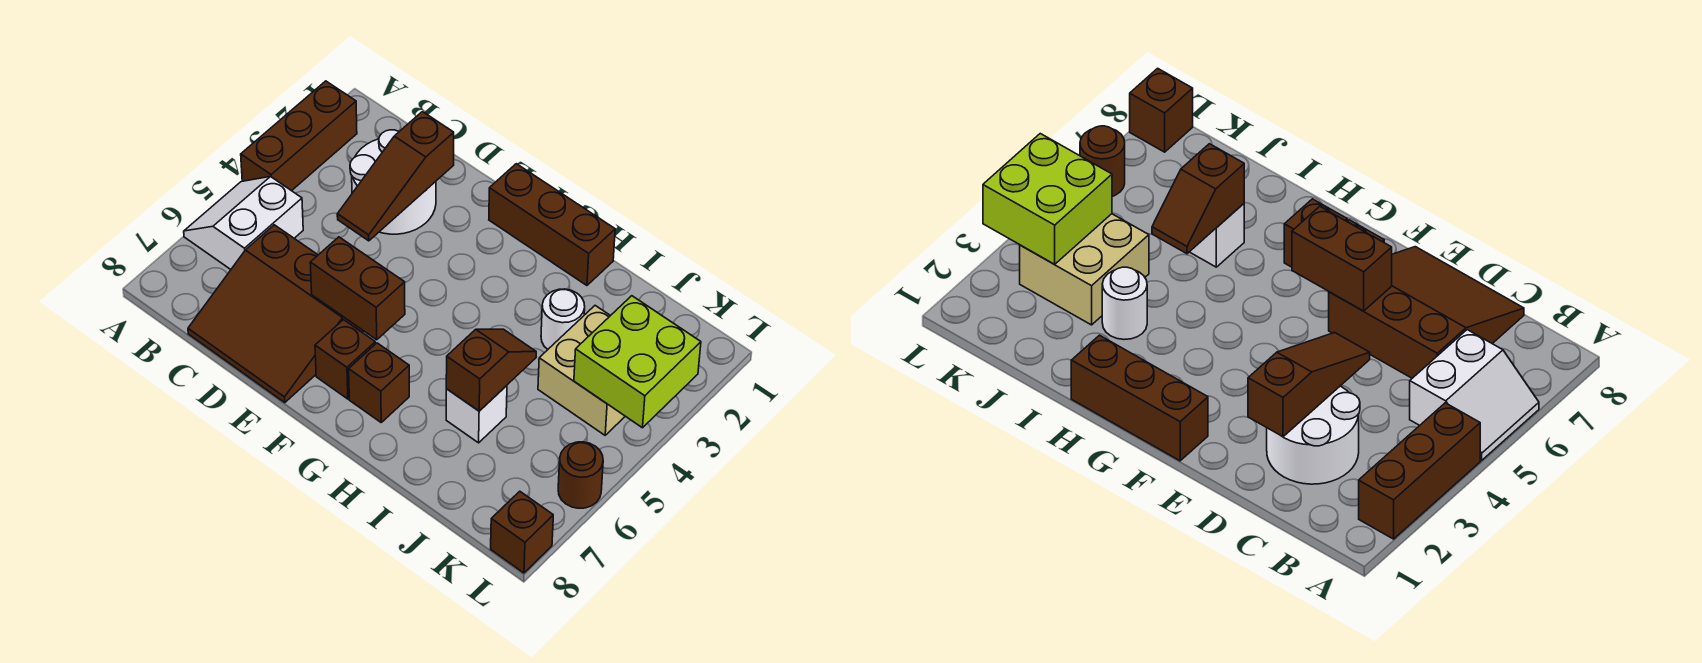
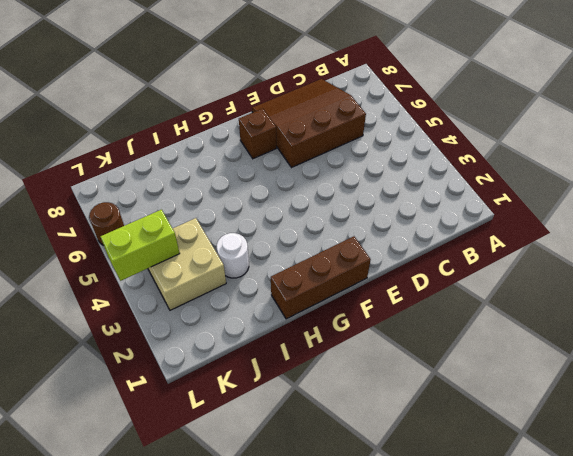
lime 1x2 brick [100,210,180,281] -> lime 2x2 brick [574,296,701,428]
none -> brown 1x3 brick [241,81,357,191]
none -> white 2x2 slope [184,177,303,269]
none -> white 2x2 round brick [350,130,436,234]

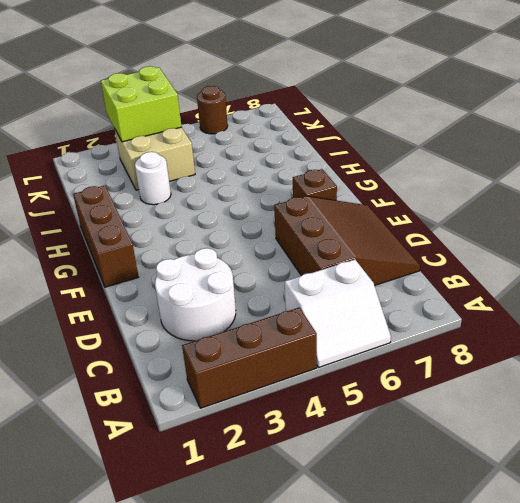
none -> brown 1x1 brick [349,343,409,422]
none -> white 1x1 brick [446,386,507,443]
none -> brown 1x1 brick [491,491,553,573]

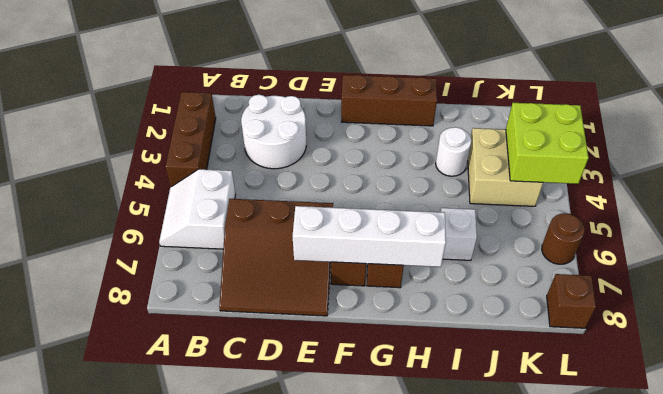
white 1x4 brick [293,206,446,267] -> none
none -> brown 1x3 slope [337,112,454,241]
none -> brown 1x2 brick [310,237,405,340]
none -> brown 1x2 slope [446,329,536,411]

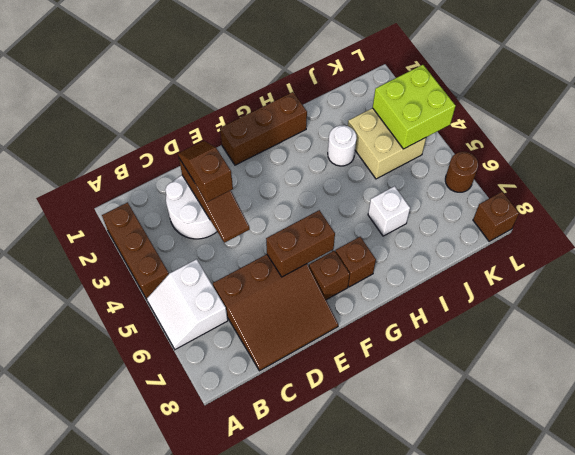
brown 1x2 slope [178,141,233,202] -> brown 1x2 slope moved to [446,329,536,411]

